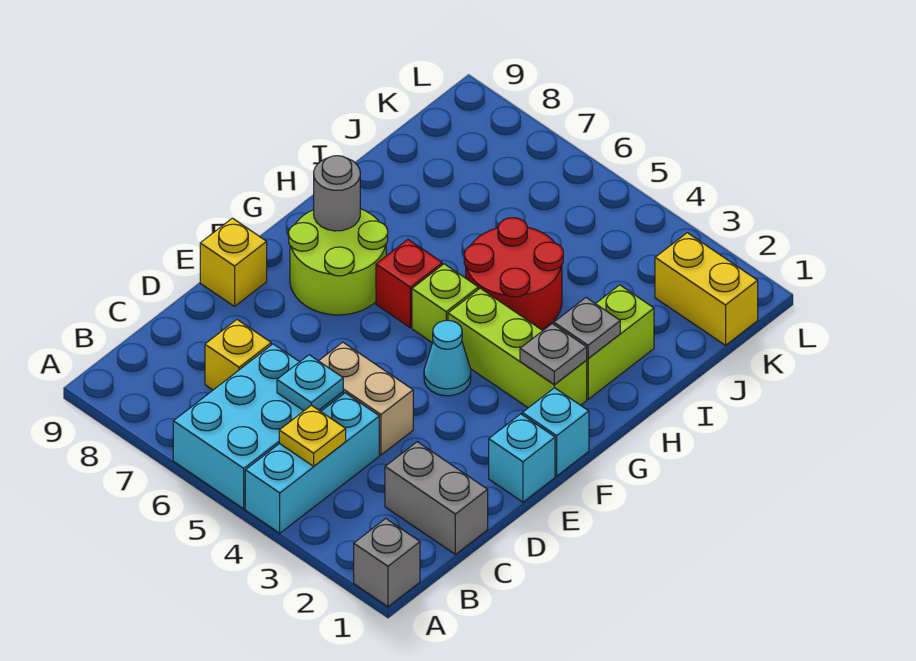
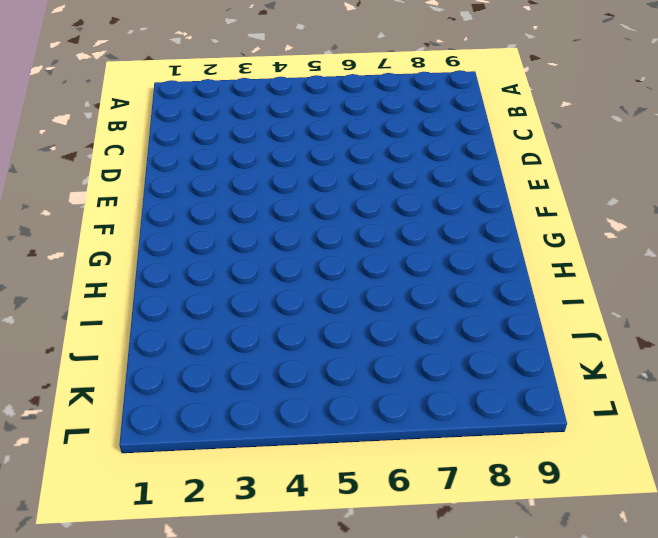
none -> grey 1x1 brick [354,519,420,607]
none -> cyan 1x3 brick [245,393,379,533]
none -> cyan 2x3 brick [173,344,343,509]

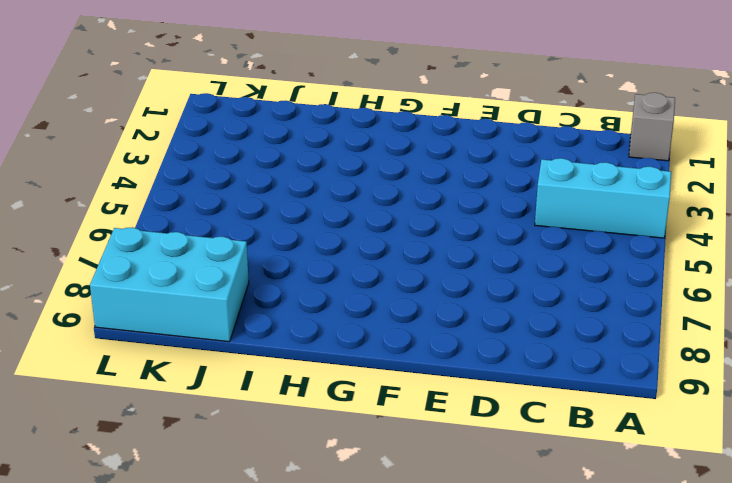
cyan 2x3 brick [90,227,249,342] -> cyan 2x3 brick moved to [173,344,343,509]
none -> grey 1x2 brick [385,442,488,554]
none -> yellow 1x1 brick [205,320,271,390]
none -> tan 1x2 brick [319,342,413,455]

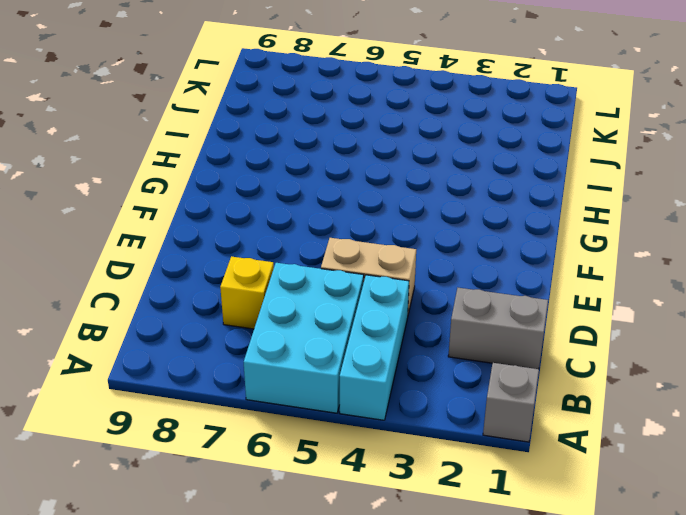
none -> cyan 1x1 brick [489,414,555,502]
none -> yellow 1x1 brick [200,218,267,306]
none -> cyan 1x1 brick [522,388,589,476]

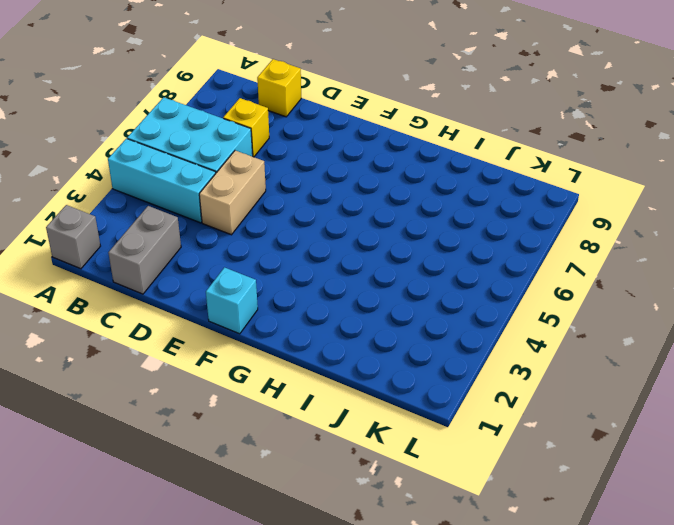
yellow 1x1 brick [257,59,301,117] -> yellow 1x1 brick moved to [200,218,267,306]
none -> cyan 1x1 brick [489,414,555,502]
none -> cyan 1x1 cone [424,320,471,396]
none -> lime 2x2 round brick [289,209,388,315]

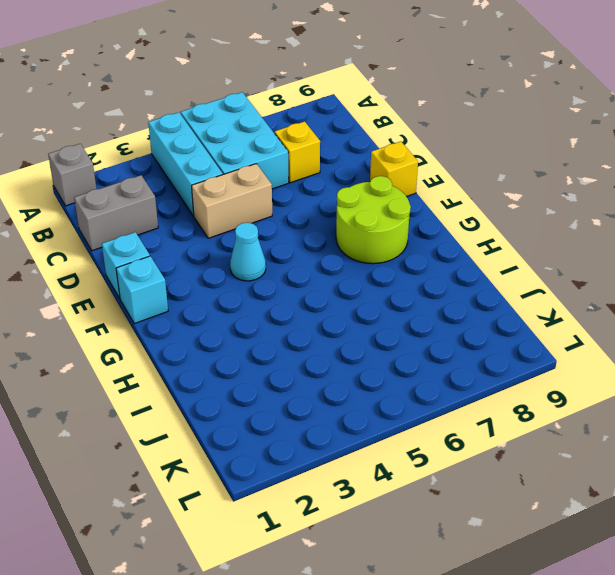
none -> lime 1x3 brick [448,288,587,408]
none -> lime 1x1 brick [412,264,478,343]
none -> red 1x1 brick [376,240,442,327]

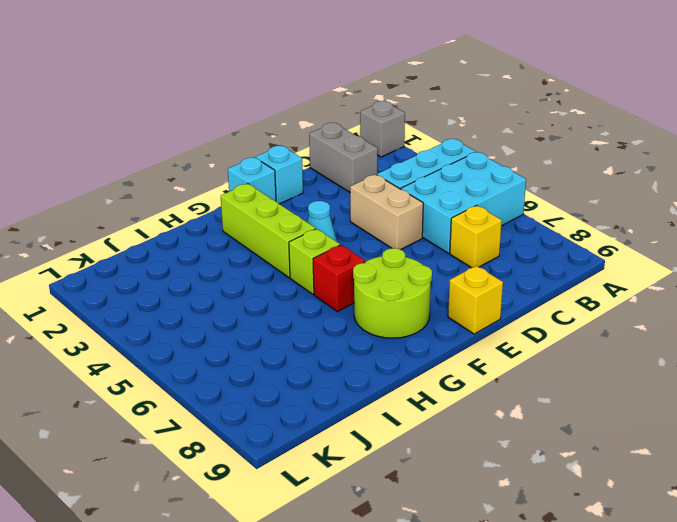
none -> lime 1x2 brick [586,285,654,399]
none -> red 2x2 round brick [464,218,563,330]
none -> yellow 1x2 brick [655,233,758,345]

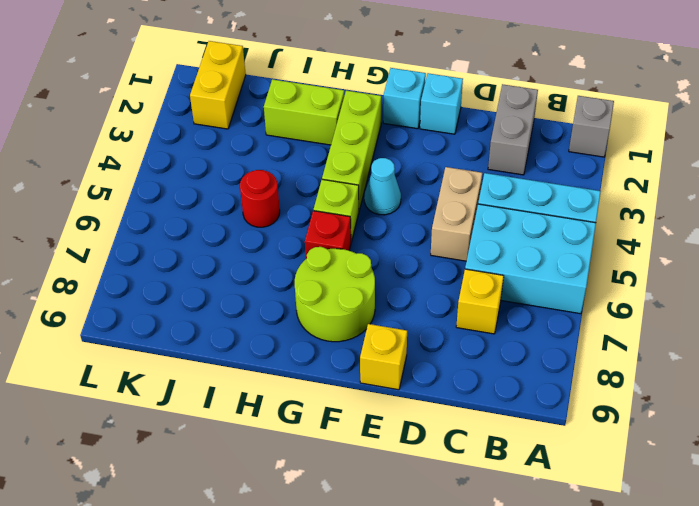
red 1x1 round brick [240,170,280,227] -> red 2x2 round brick [464,218,563,330]
none -> yellow 1x1 plate [279,405,346,466]
none -> cyan 1x1 plate [277,355,343,411]
none -> grey 1x1 plate [520,324,587,385]

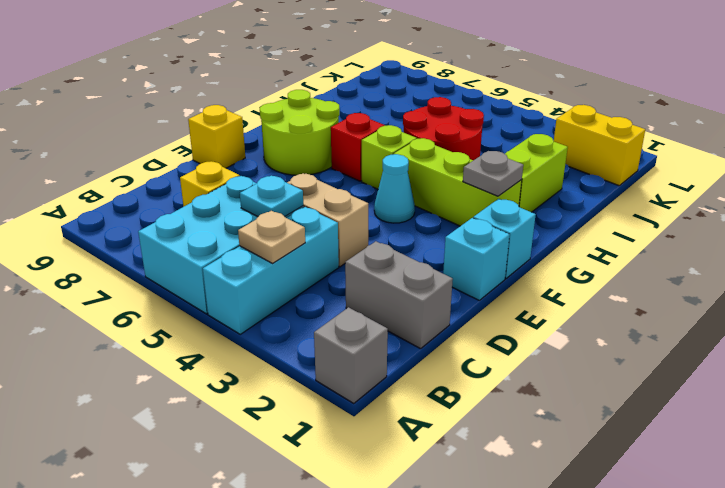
tan 1x1 plate [238,211,305,263] -> yellow 1x1 plate [279,405,346,466]
none -> grey 1x1 round brick [314,156,360,231]
none -> grey 1x1 plate [554,298,620,358]

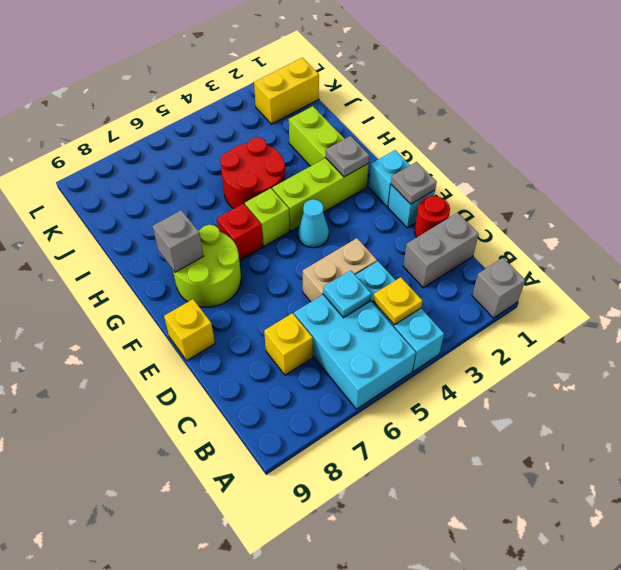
red 1x1 round brick [414,196,450,237] -> none
grey 1x1 plate [391,162,437,204] -> grey 1x1 plate moved to [554,298,620,358]
grey 1x1 brick [152,210,203,272] -> grey 1x1 round brick [314,156,360,231]

